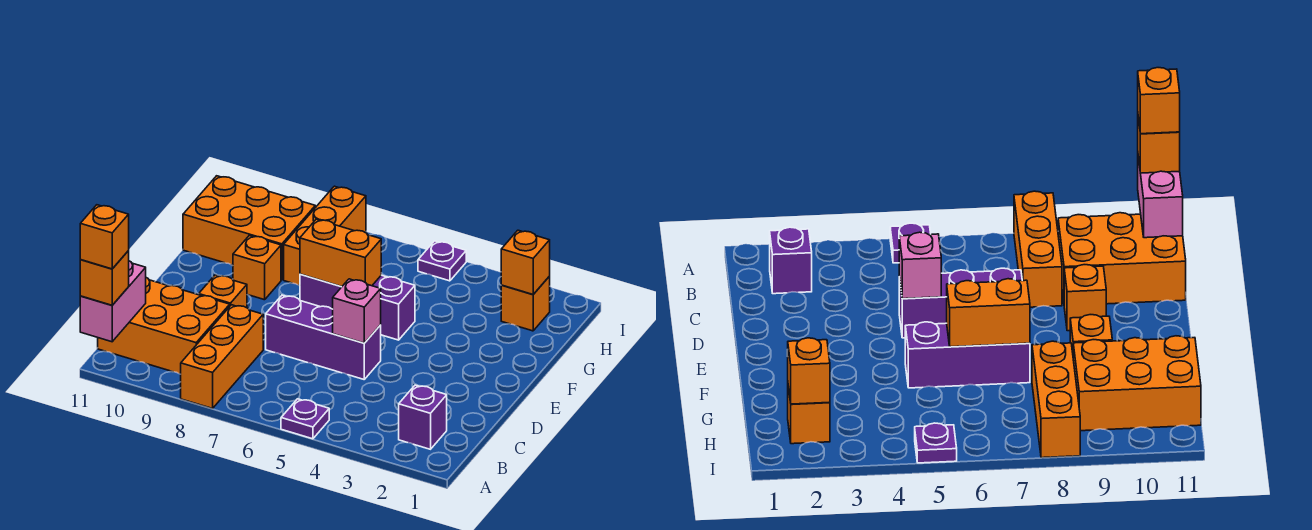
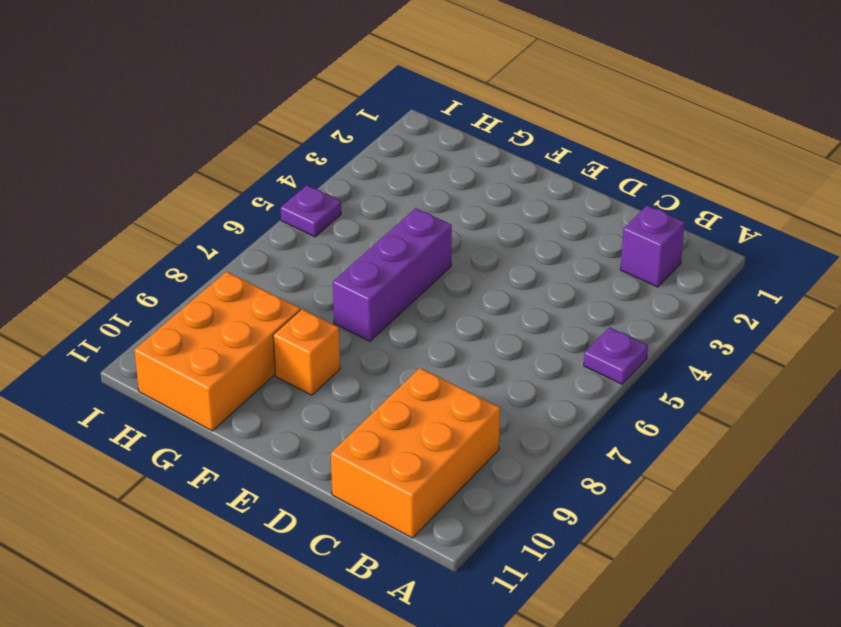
none -> orange 1x3 brick [181,305,263,408]
none -> purple 1x3 brick [266,295,381,379]
none -> orange 1x1 brick [199,275,247,308]

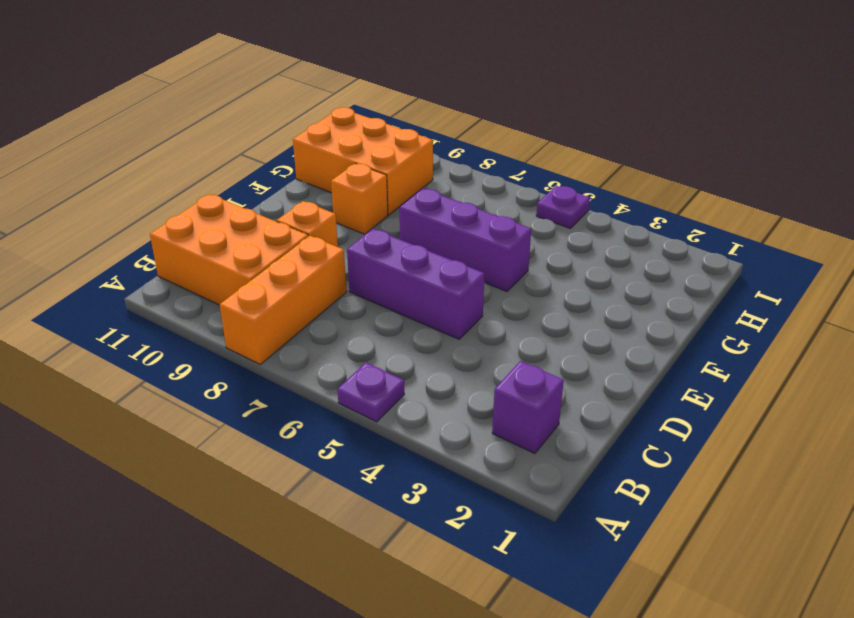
none -> orange 1x3 brick [284,186,366,285]
none -> orange 1x1 brick [501,277,550,331]
none -> pink 1x2 brick [80,261,146,342]

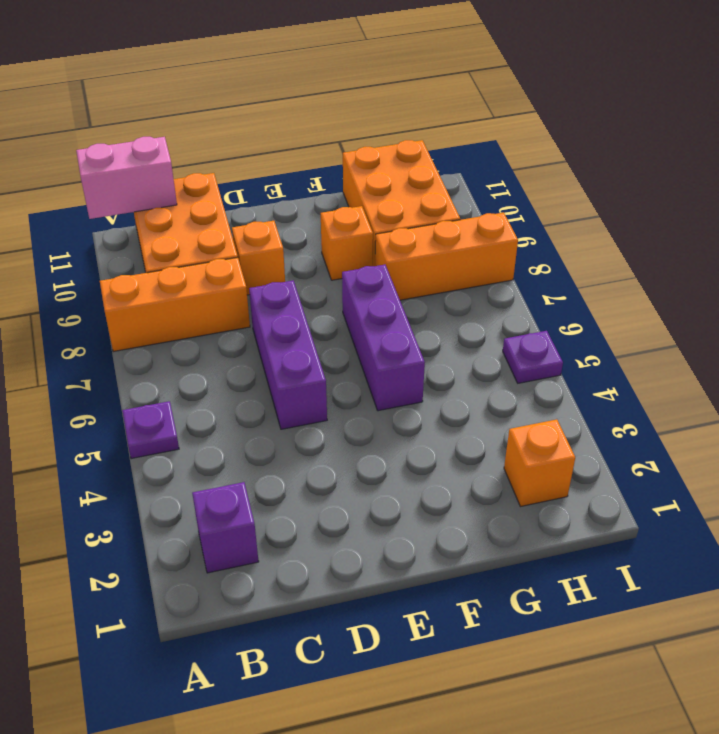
none -> pink 1x1 brick [333,279,381,343]
none -> orange 1x2 brick [300,219,381,287]
none -> orange 1x1 brick [501,230,550,295]

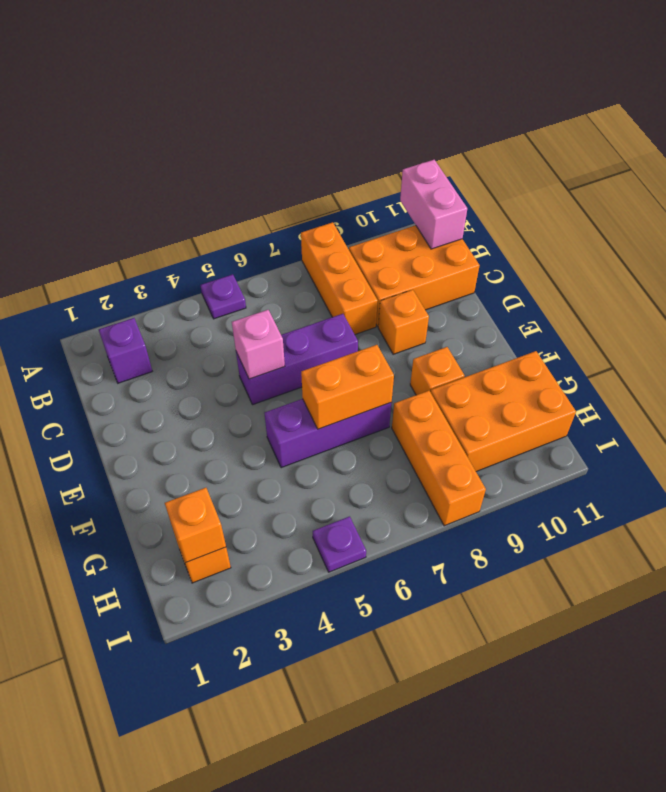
none -> orange 1x1 brick [80,251,129,305]
none -> orange 1x1 brick [80,205,129,269]

